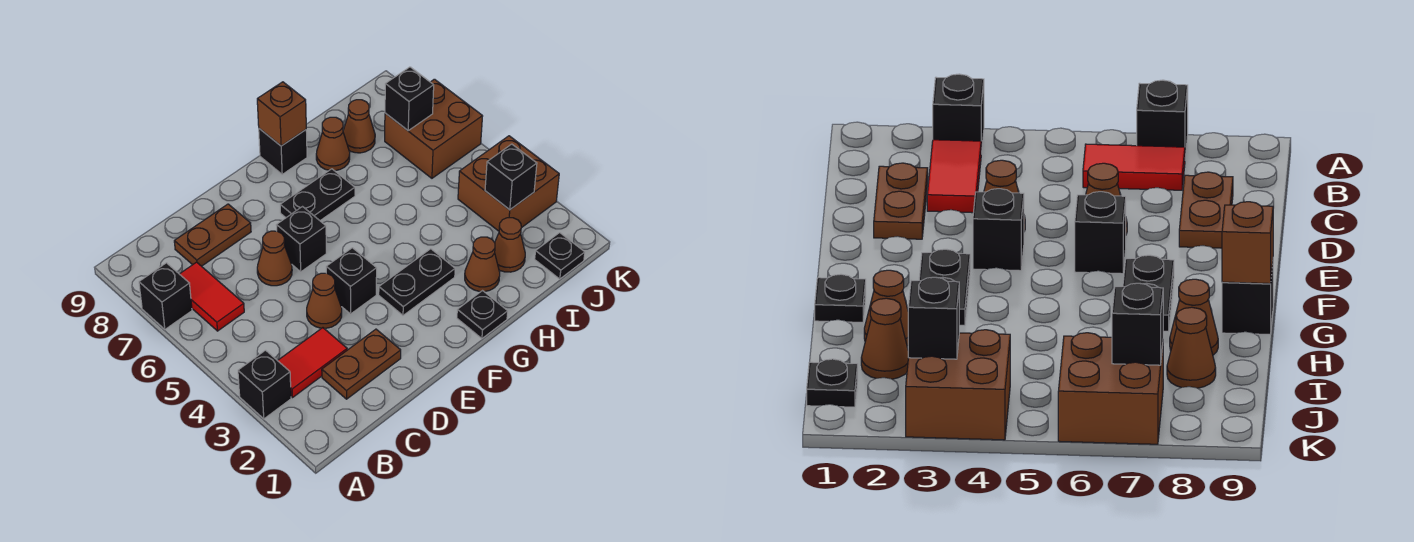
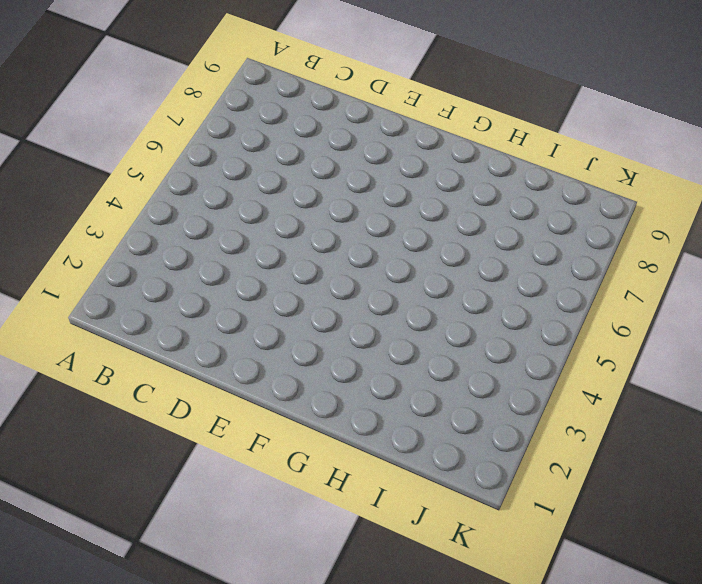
none -> black 1x1 brick [238,350,291,419]
none -> black 1x1 brick [139,263,192,329]
none -> red 1x2 tile [278,328,347,398]

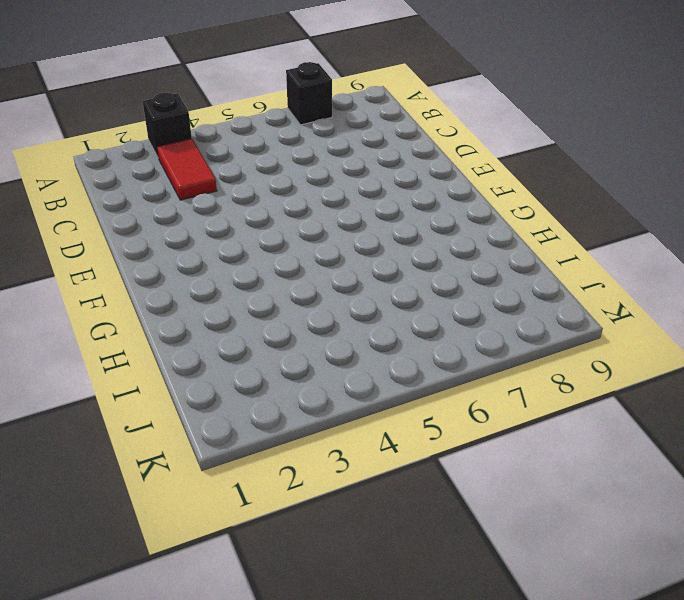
none -> red 1x2 tile [180,262,244,331]
none -> brown 1x2 plate [322,329,401,399]
none -> brown 1x2 plate [174,204,251,266]

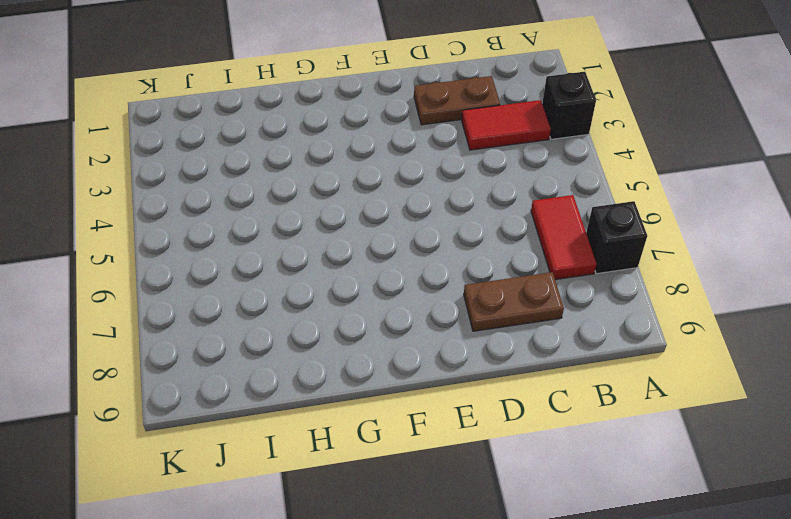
none -> brown 1x1 cone [307,273,342,328]
none -> brown 1x1 cone [257,231,292,286]
none -> black 1x1 brick [326,248,377,314]

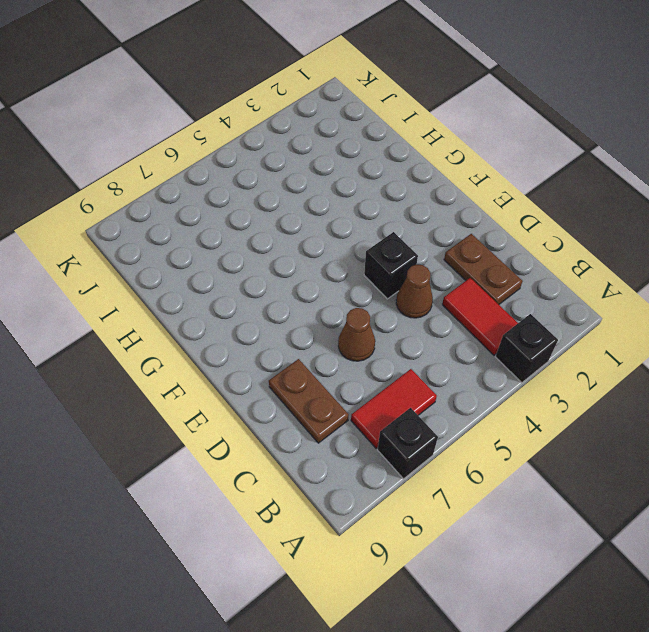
none -> black 1x1 brick [276,207,326,272]
none -> black 1x2 plate [379,249,455,315]
none -> black 1x2 plate [280,169,355,220]

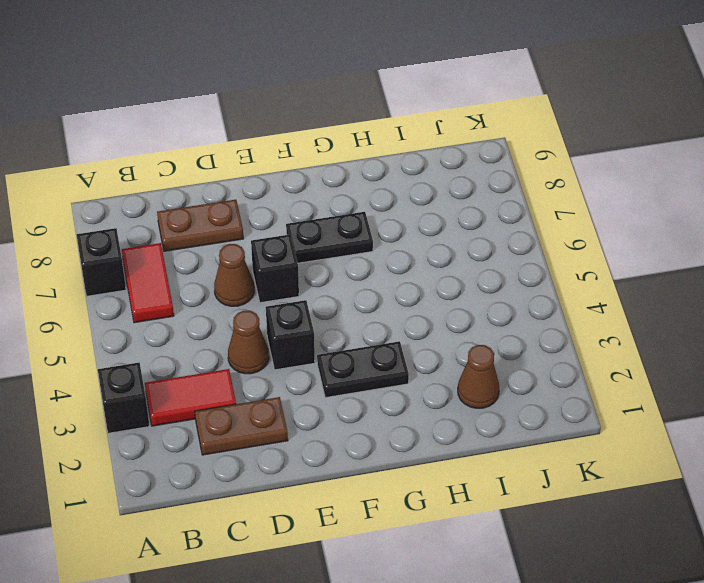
none -> black 1x1 plate [457,291,508,339]
none -> black 1x1 brick [259,129,307,174]
none -> brown 1x1 cone [465,237,500,292]

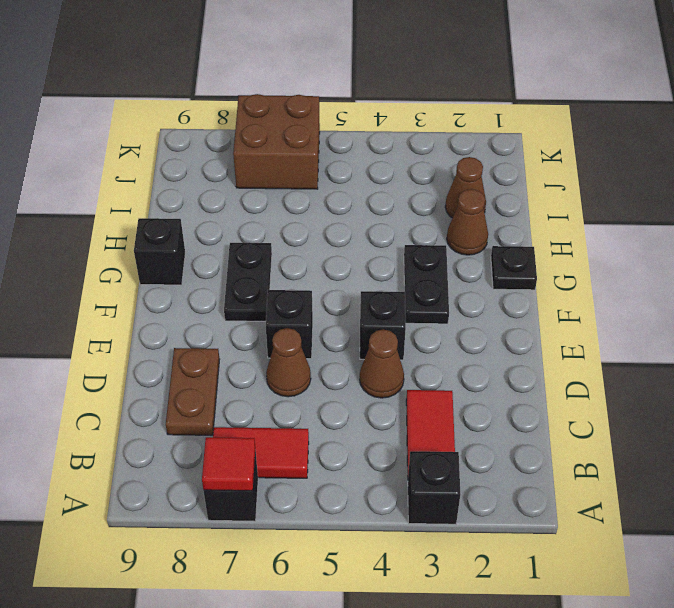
red 1x1 tile [202,437,255,491] -> none
none -> brown 1x2 plate [322,329,401,399]
none -> brown 1x1 cone [316,117,350,171]
none -> brown 1x1 cone [343,100,375,153]

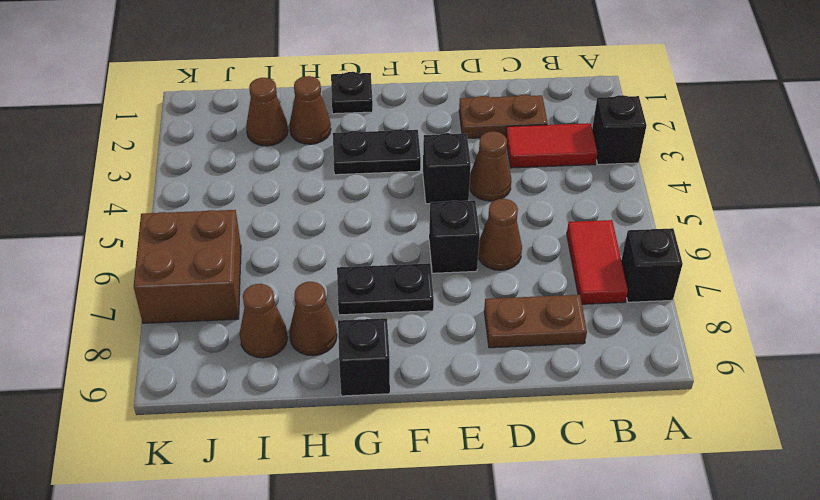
none -> black 1x1 plate [535,233,585,279]
none -> brown 2x2 brick [458,136,559,231]
none -> brown 1x1 brick [257,82,306,146]

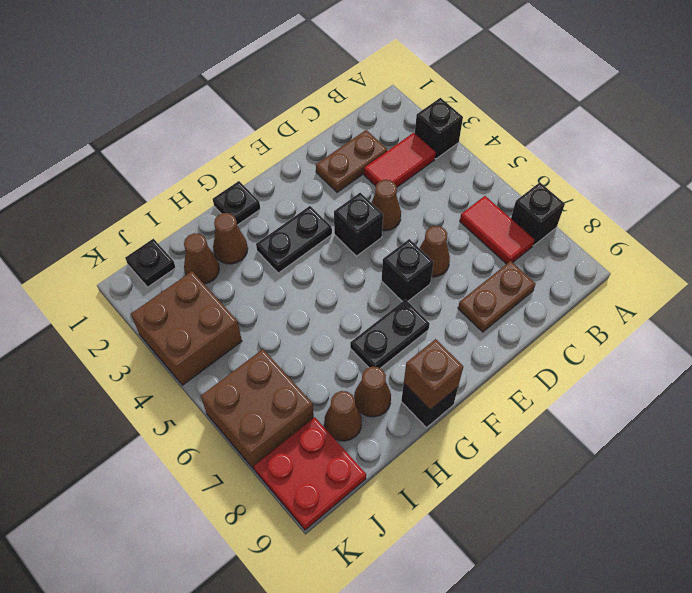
red 2x2 plate [254,417,366,530] -> none
none -> black 1x1 brick [485,144,537,210]
none -> black 1x1 brick [385,67,434,130]

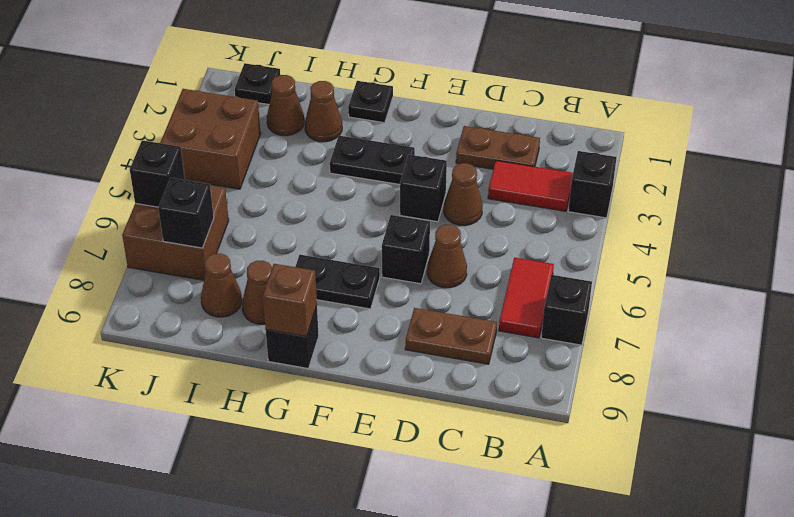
black 1x1 brick [130,140,185,207] -> black 1x1 brick moved to [485,144,537,210]

